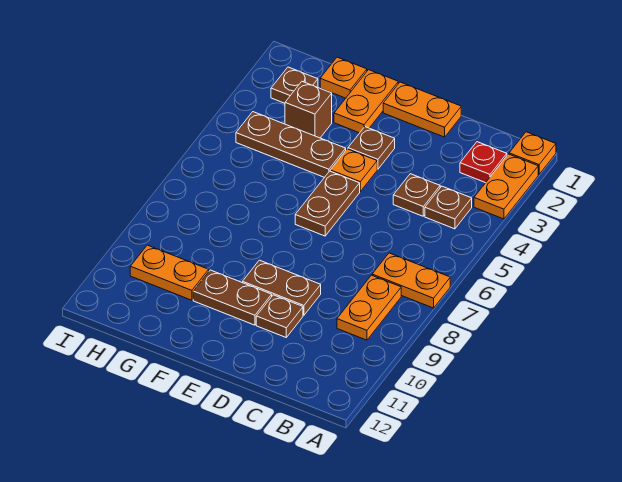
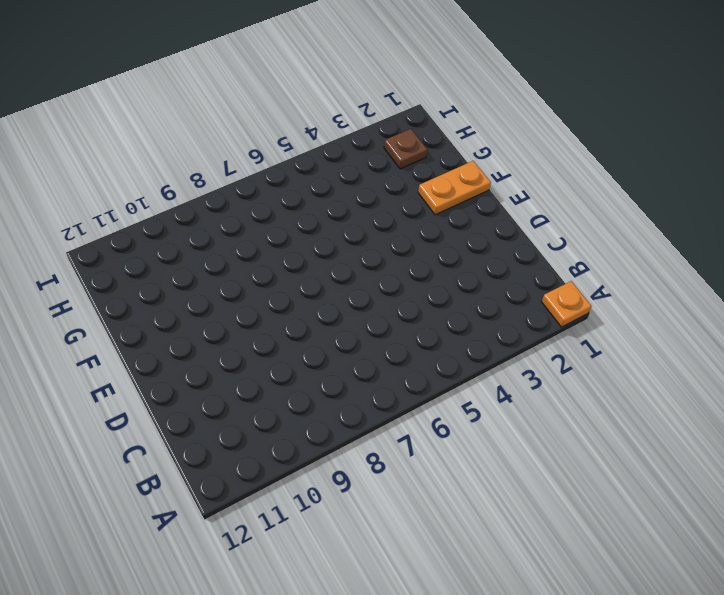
none -> orange 1x2 plate [474,154,538,219]
none -> orange 1x2 plate [372,253,450,308]
none -> red 1x1 plate [460,142,507,183]

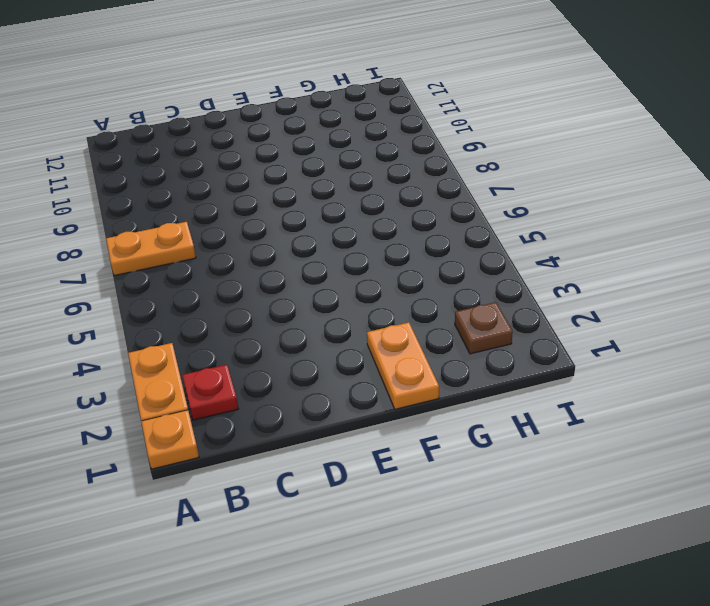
none -> brown 1x1 plate [425,186,472,229]
none -> orange 1x2 plate [337,275,401,340]
none -> brown 1x1 plate [393,174,440,216]

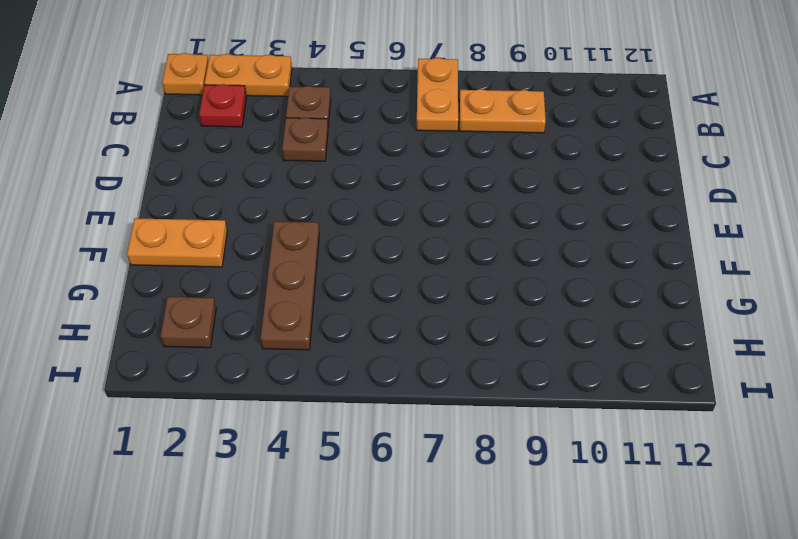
none -> orange 1x2 plate [383,82,461,137]
none -> brown 1x2 plate [243,260,321,315]
none -> brown 1x1 plate [256,295,303,337]

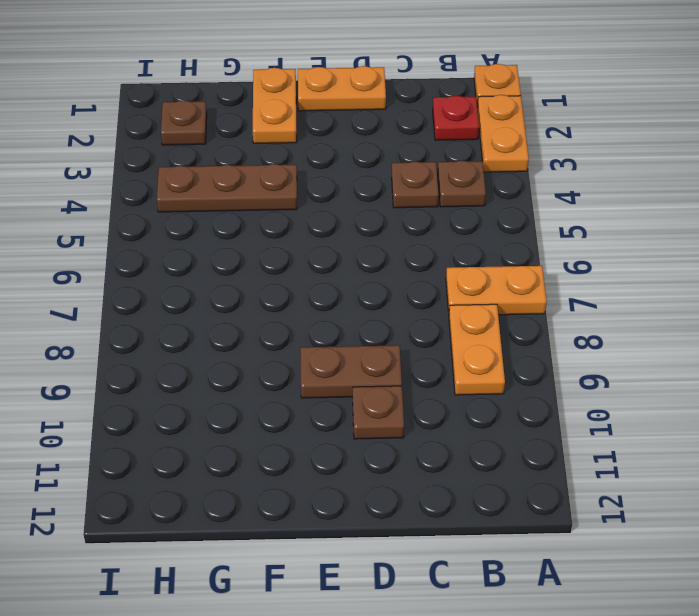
none -> brown 1x1 plate [348,127,395,169]
none -> orange 1x1 plate [330,149,377,191]
none -> brown 1x2 plate [295,171,360,236]

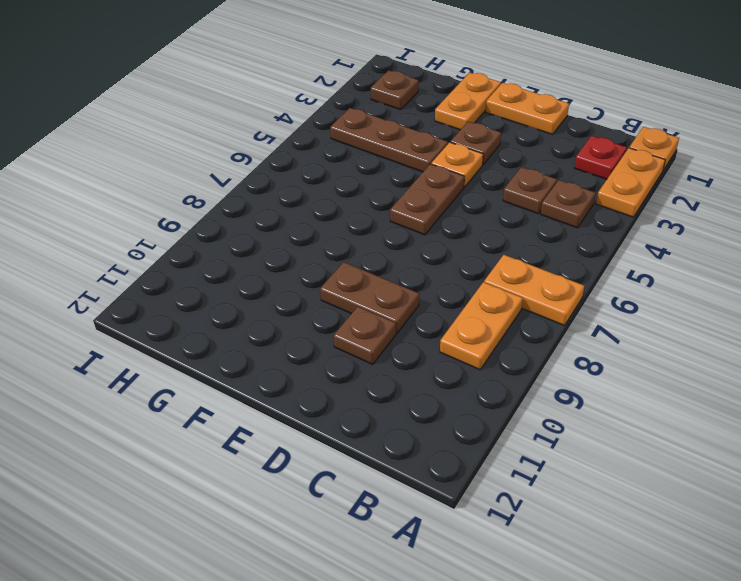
none -> brown 1x2 plate [193,270,272,325]
none -> orange 1x1 plate [320,57,367,98]
none -> brown 1x1 brick [285,82,332,138]

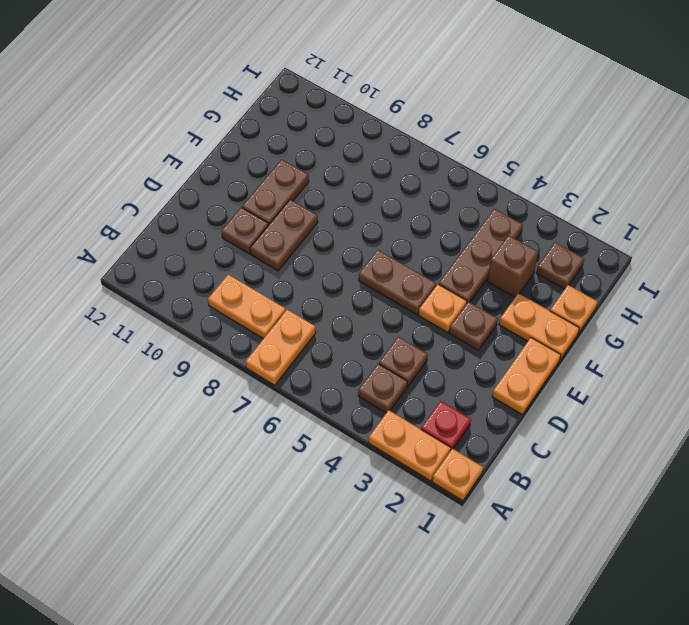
none -> orange 1x2 plate [130,245,209,300]

